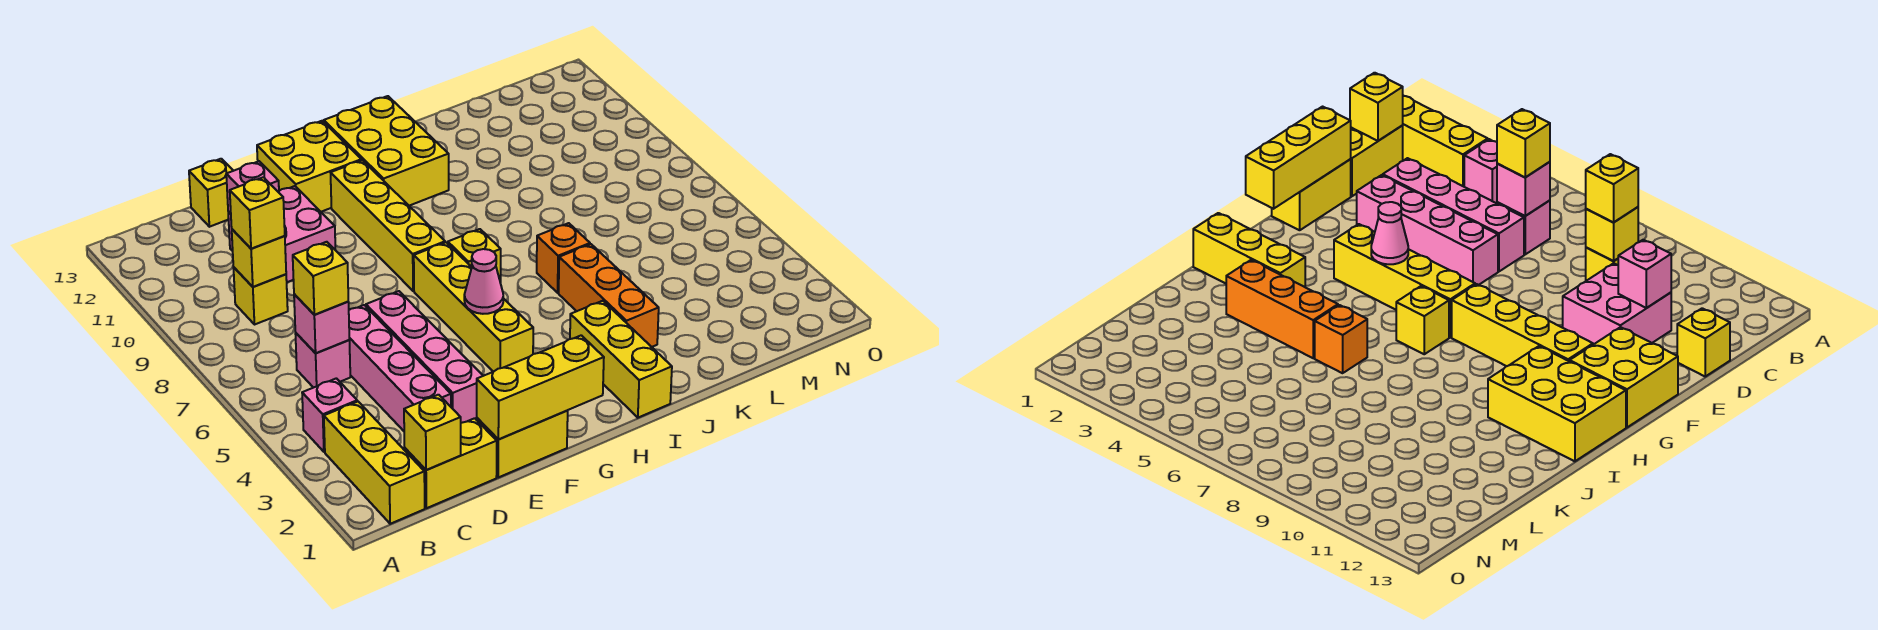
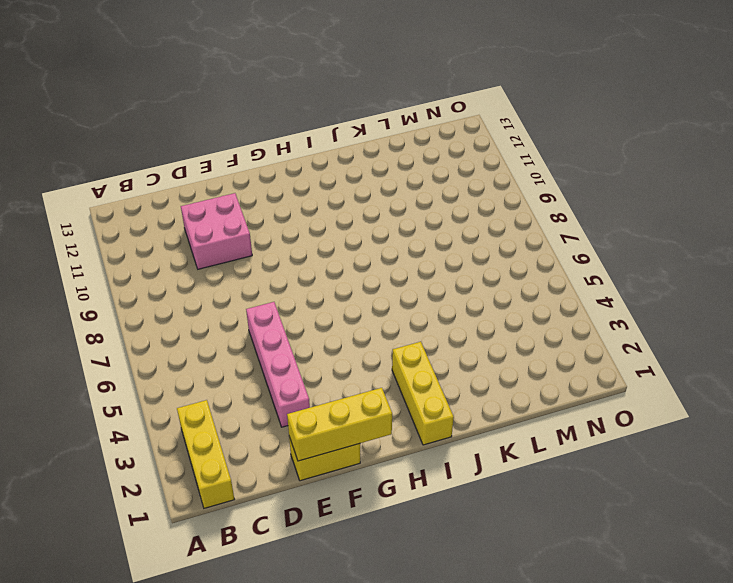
none -> pink 1x1 brick [302,378,357,452]
none -> yellow 1x2 brick [405,418,497,508]
none -> pink 1x1 brick [295,333,350,388]

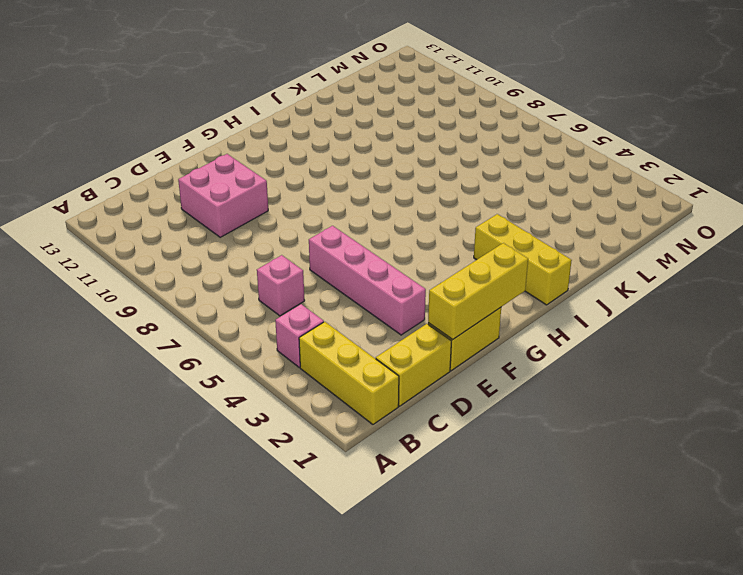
none -> yellow 1x1 brick [233,267,288,324]
none -> pink 1x4 brick [349,305,451,431]
none -> yellow 1x1 brick [189,159,233,227]

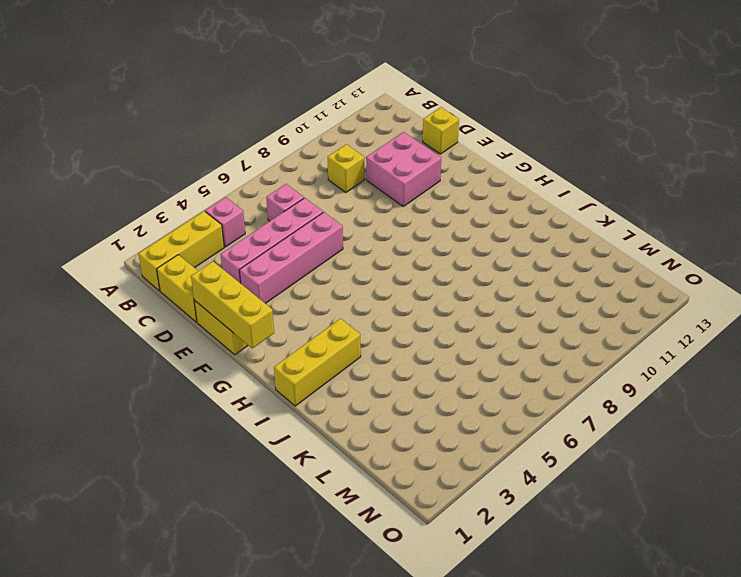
none -> yellow 2x2 brick [257,121,361,212]
none -> yellow 1x4 brick [414,242,533,372]
none -> yellow 1x4 brick [331,160,445,291]

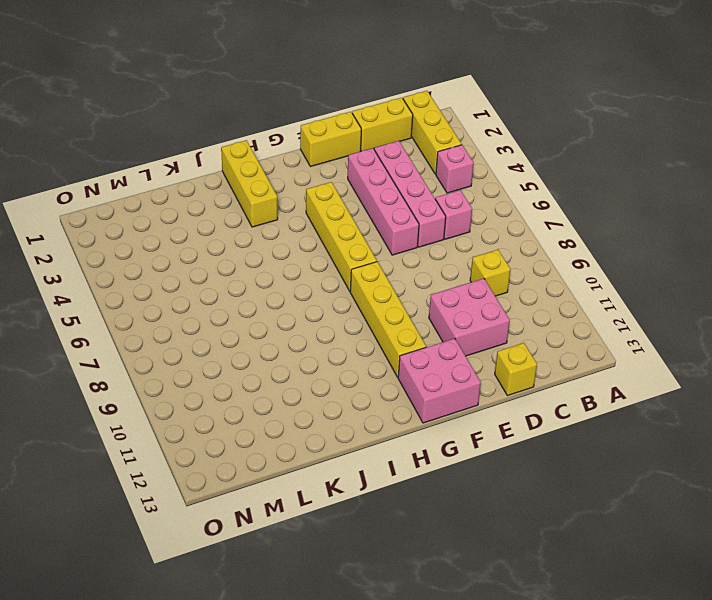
pink 2x2 brick [398,339,481,423] -> yellow 2x2 brick [257,121,361,212]
none -> yellow 1x1 brick [448,229,501,283]
none -> yellow 2x3 brick [324,96,449,206]
none -> orange 1x3 brick [559,244,659,347]

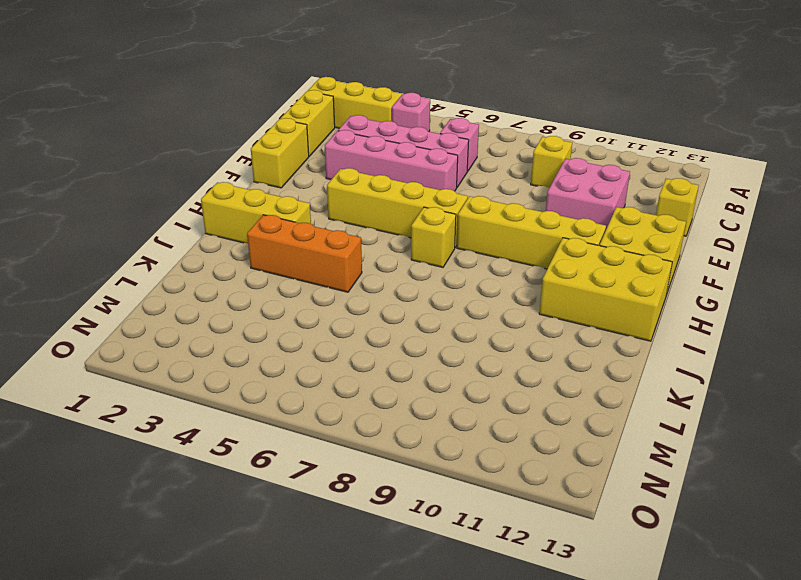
none -> orange 1x1 brick [537,223,590,293]
none -> yellow 1x1 brick [404,395,461,470]
none -> pink 1x1 brick [294,294,349,353]

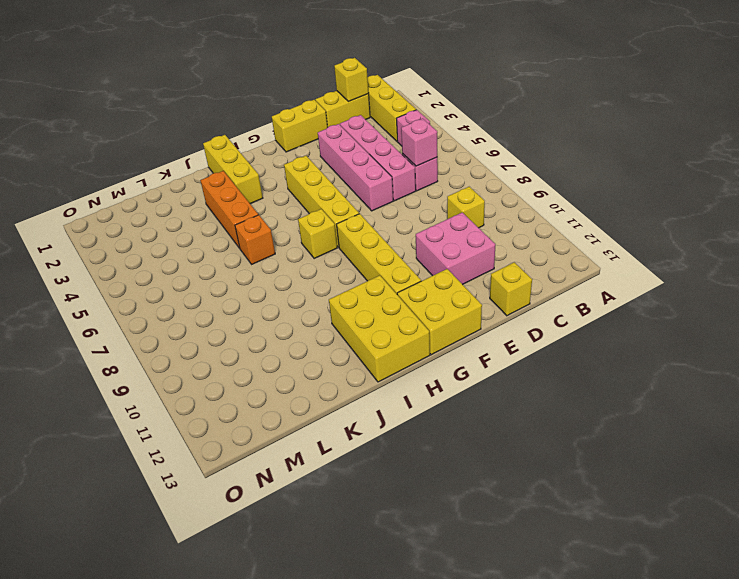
none -> yellow 1x1 brick [232,229,286,287]
none -> pink 1x1 brick [226,161,279,214]
none -> yellow 1x3 brick [477,335,604,439]

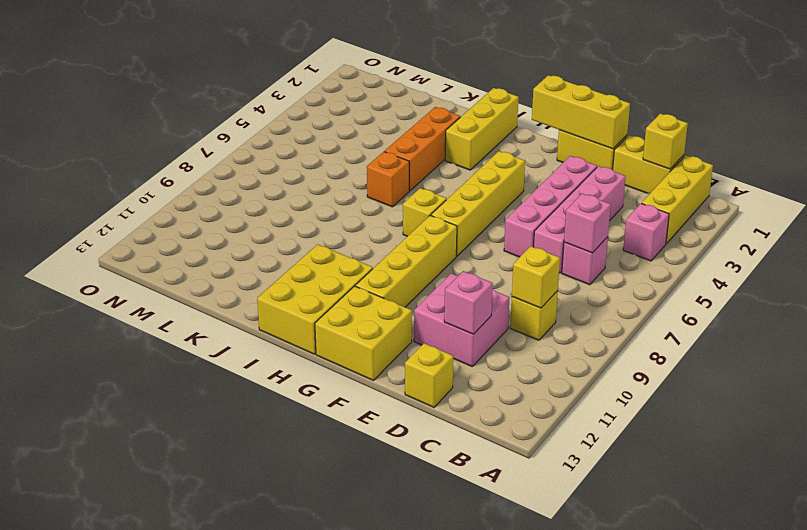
none -> pink 1x1 cone [464,249,503,314]
none -> yellow 1x1 brick [293,242,348,315]
none -> yellow 1x1 brick [230,177,285,249]

